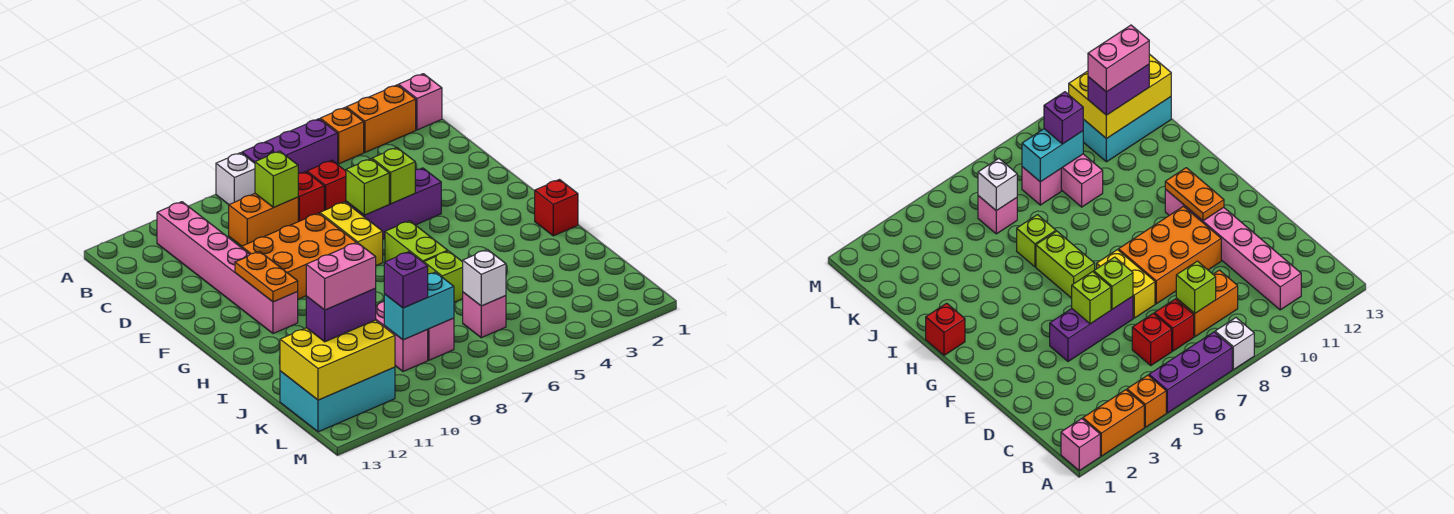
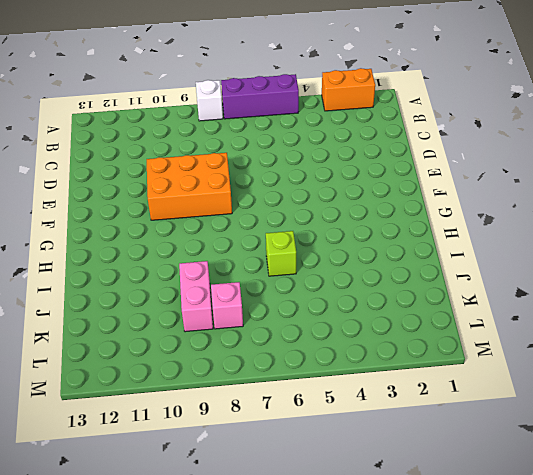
none -> pink 1x1 brick [399,74,442,130]
none -> orange 1x1 brick [320,108,364,164]
none -> pink 1x6 brick [157,202,298,334]

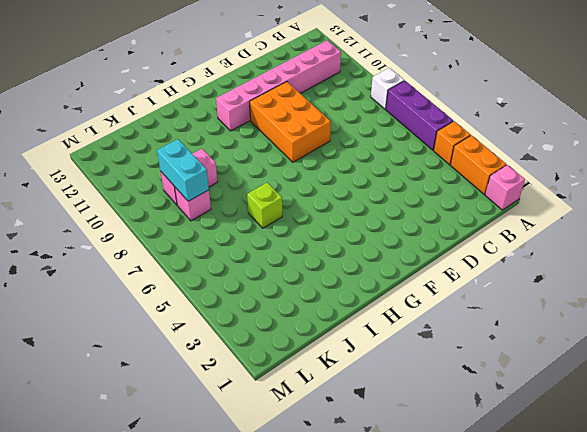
none -> red 1x1 brick [307,160,346,210]
none -> red 1x1 brick [298,172,324,222]
none -> orange 1x2 brick [229,194,298,246]

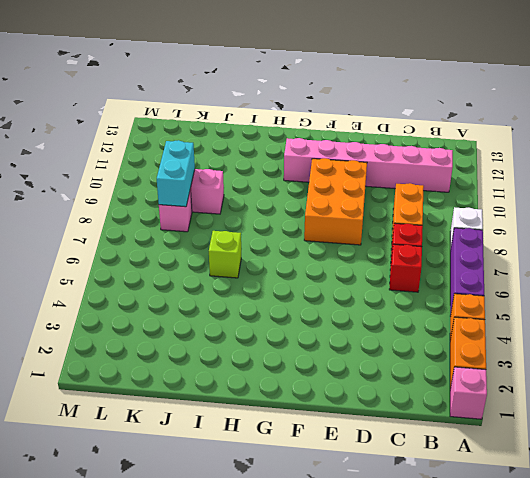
none -> purple 1x3 brick [346,168,441,239]
none -> yellow 1x2 brick [320,202,383,266]
none -> lime 1x2 brick [385,221,448,262]

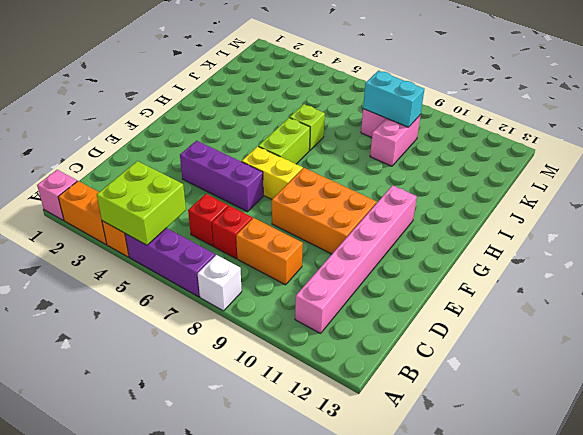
lime 2x2 brick [97,161,186,245] -> none
yellow 1x2 brick [242,146,303,199] -> yellow 1x2 brick turned to [320,202,383,266]
none -> red 1x1 brick [535,180,578,236]
none -> pink 1x1 brick [463,292,506,338]
none -> cyan 2x3 brick [280,367,395,432]

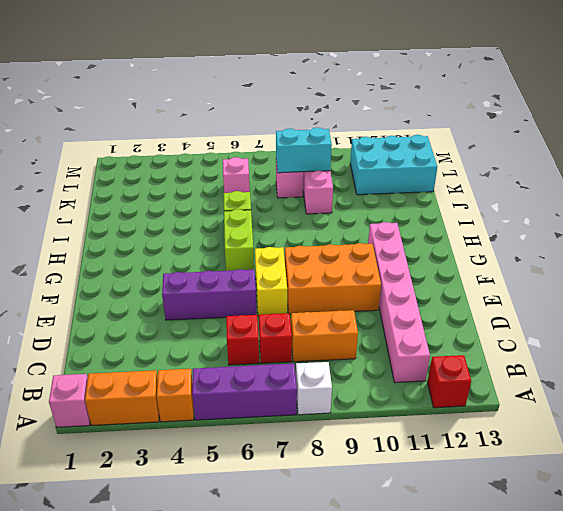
red 1x1 brick [427,355,471,408] -> red 1x1 brick moved to [535,180,578,236]
none -> lime 1x1 brick [255,151,298,207]
none -> lime 1x1 brick [372,148,415,204]
none -> lime 1x1 brick [346,159,389,215]

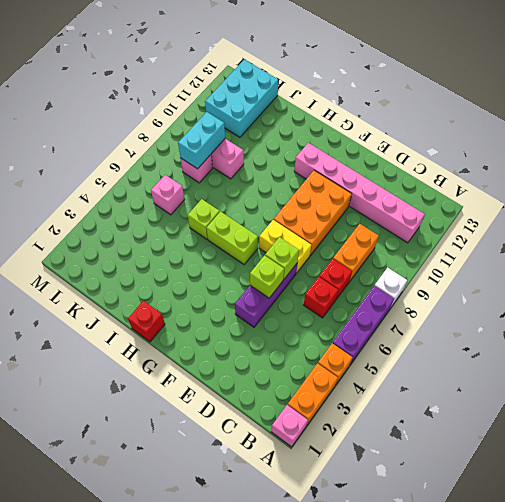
none -> lime 1x1 brick [255,151,298,207]
none -> orange 1x2 plate [235,252,298,302]
none -> white 1x1 brick [463,250,506,306]

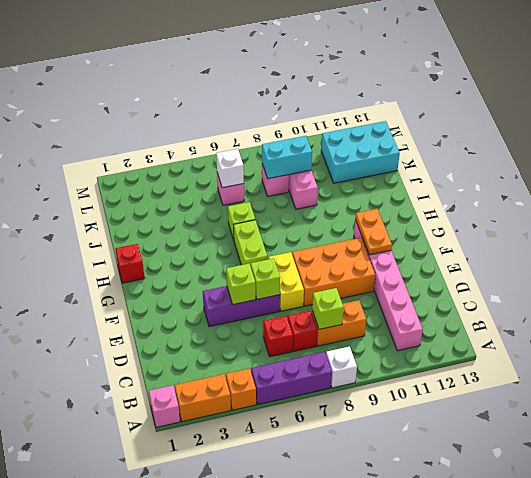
none -> yellow 2x3 brick [280,320,395,400]
none -> purple 1x1 brick [384,252,428,308]
none -> purple 1x2 brick [306,289,376,342]

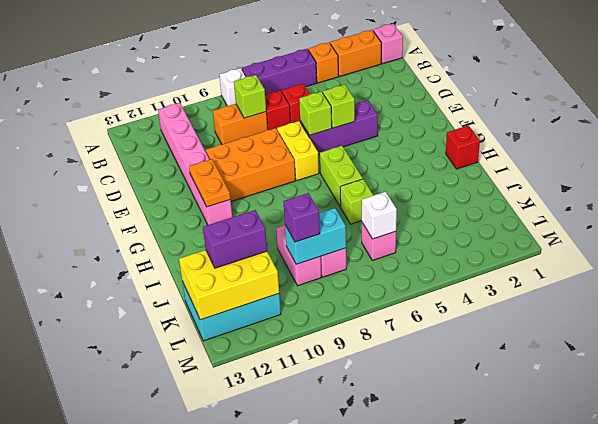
none -> pink 1x2 brick [306,242,376,310]

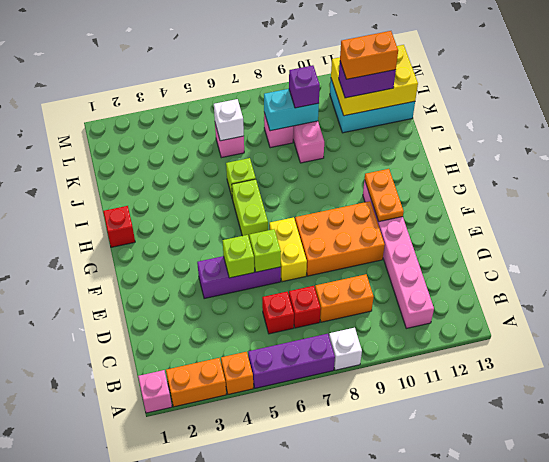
orange 1x2 brick [340,31,398,79] -> pink 1x2 brick [306,242,376,310]
none -> lime 1x1 brick [255,151,298,207]

